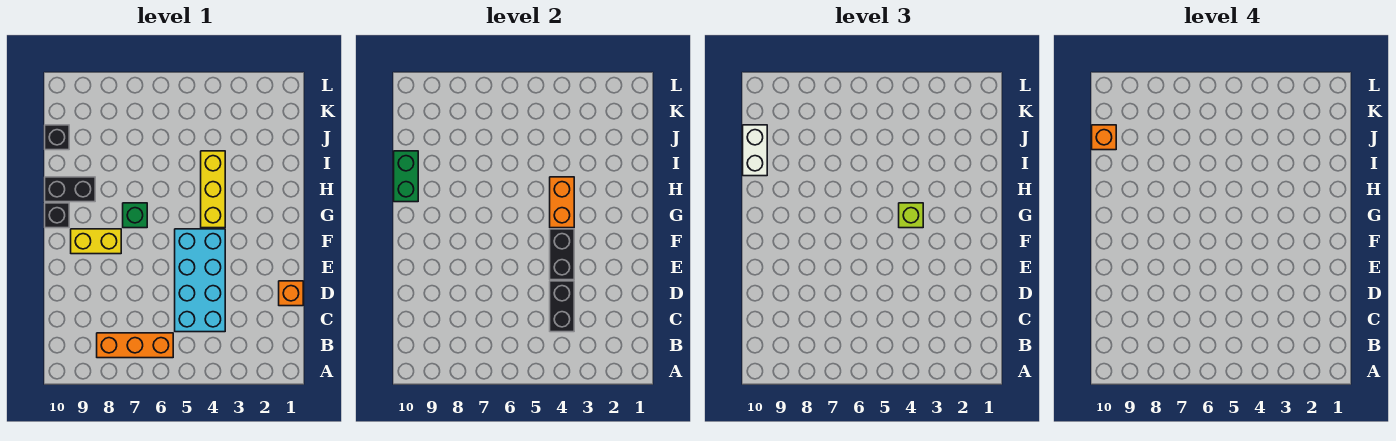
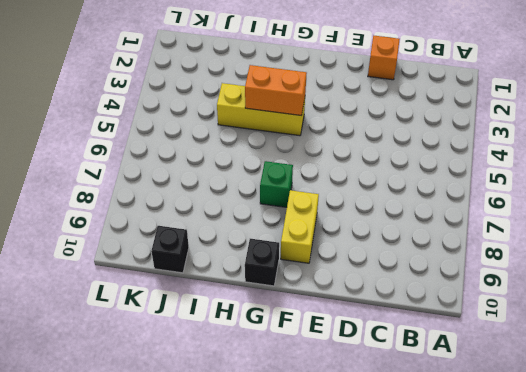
none -> orange 1x3 brick [97,333,173,358]
none -> cyan 2x4 brick [175,229,225,332]
none -> black 1x2 brick [45,177,95,202]

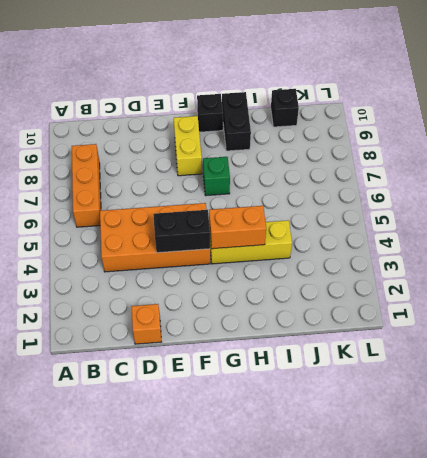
orange 2x4 brick [100,203,210,272] -> cyan 2x4 brick [175,229,225,332]
none -> black 1x2 brick [550,281,574,332]
none -> green 1x2 brick [394,151,418,202]
none -> lime 1x1 brick [899,203,923,228]

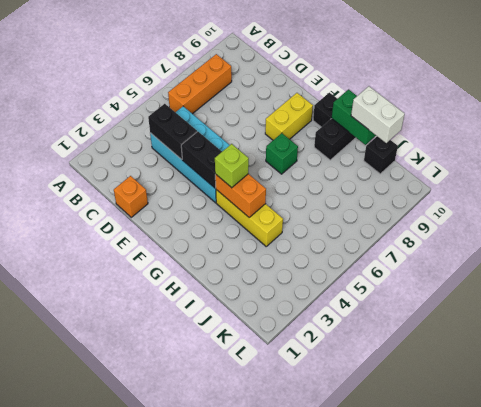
none -> orange 1x1 brick [1092,125,1116,150]

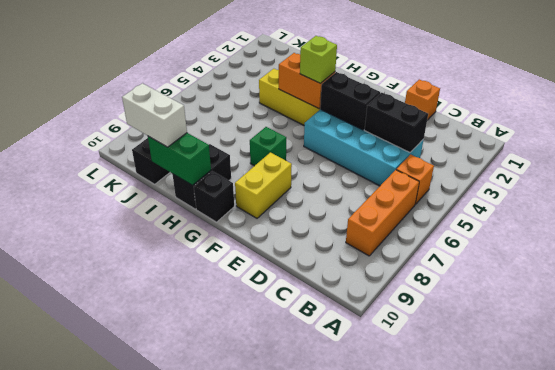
orange 1x1 brick [396,154,434,204] -> orange 1x1 brick moved to [1092,125,1116,150]

